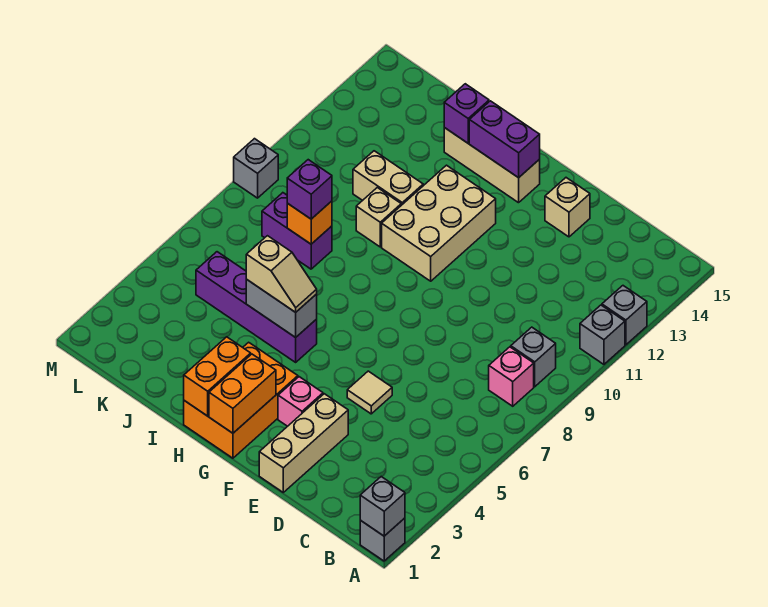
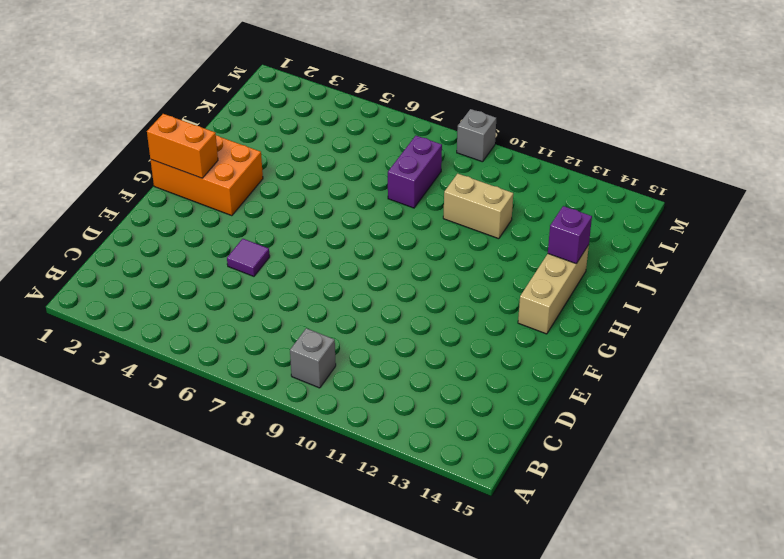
purple 1x1 tile [227,239,270,276] -> tan 1x1 tile [347,371,392,414]
tan 1x2 brick [443,174,513,239] -> tan 1x2 brick turned to [353,151,423,205]
none -> grey 1x1 brick [360,518,405,561]
none -> grey 1x1 brick [580,305,625,364]
none -> grey 1x1 brick [602,286,647,345]

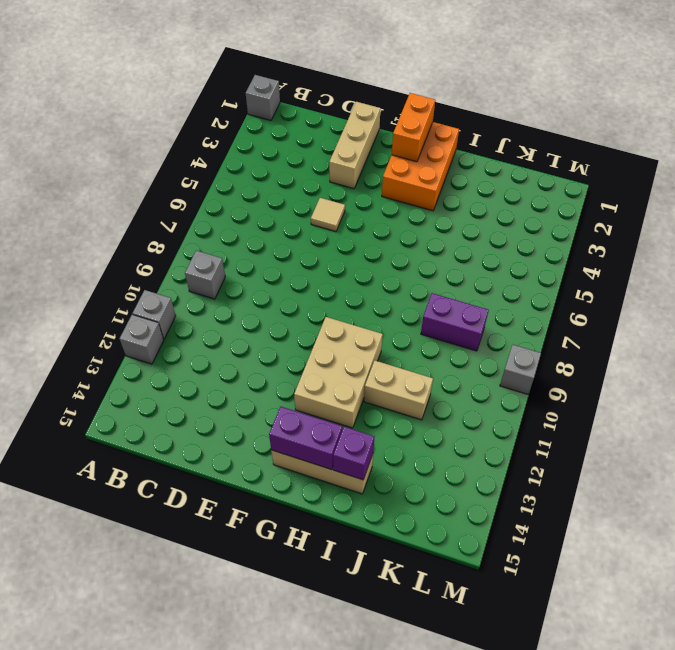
none -> pink 1x1 brick [489,347,534,406]
none -> tan 1x1 brick [545,178,590,237]
none -> pink 1x1 brick [278,377,323,426]

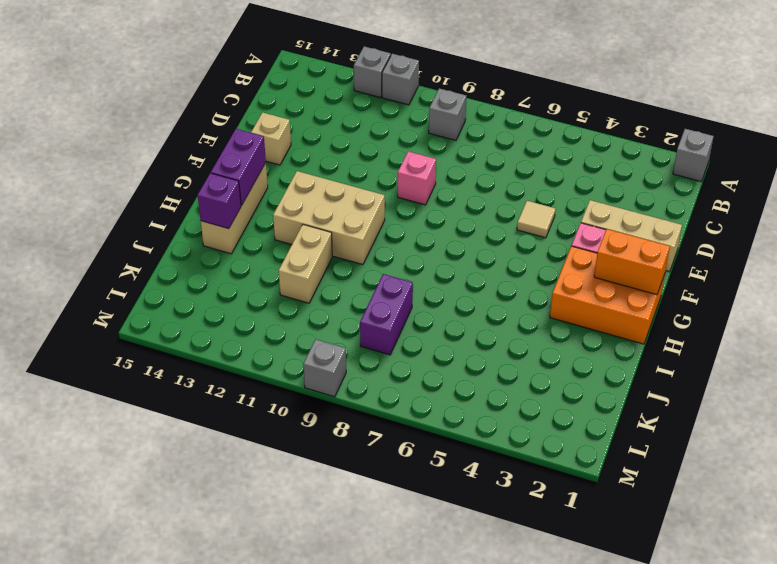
pink 1x1 brick [398,151,436,205] -> pink 1x1 brick moved to [489,347,534,406]
none -> purple 1x4 brick [196,252,317,362]
none -> tan 1x1 brick [356,188,401,247]
none -> grey 1x1 brick [360,477,405,536]

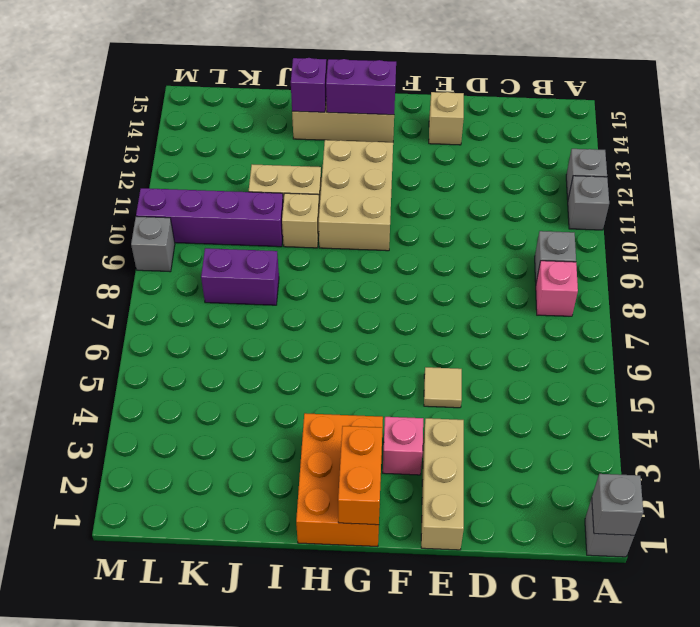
purple 1x4 brick [136,188,283,247] -> purple 1x4 brick moved to [196,252,317,362]
none -> orange 1x2 brick [184,337,251,416]
none -> grey 1x2 brick [246,280,317,337]
none -> orange 1x1 brick [287,201,332,244]

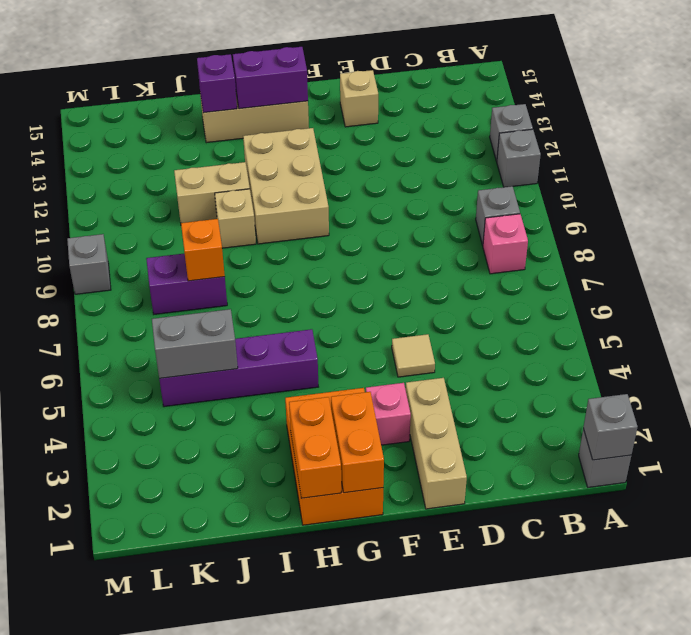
grey 1x2 brick [152,309,238,378] -> grey 1x2 brick moved to [246,280,317,337]
none -> tan 1x2 slope [246,236,317,312]
none -> purple 1x1 brick [287,160,332,219]

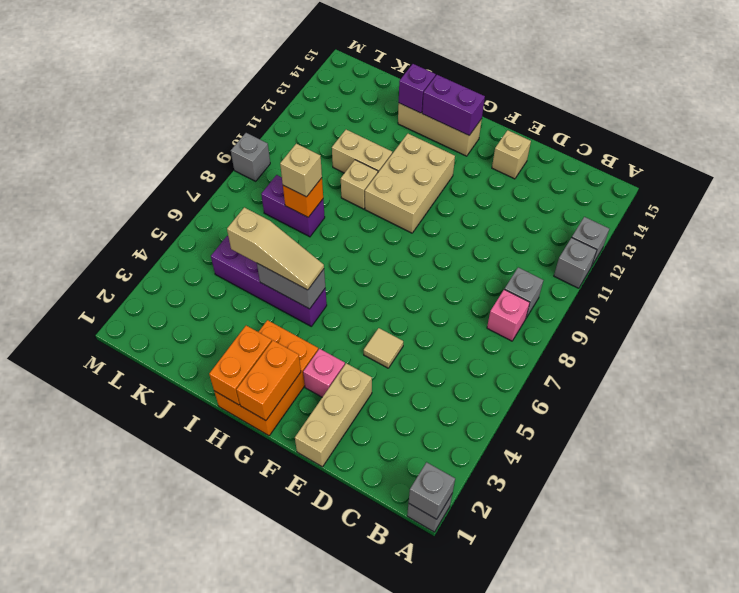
tan 1x3 slope [227,207,324,290] -> tan 1x2 slope [246,236,317,312]
tan 1x1 brick [280,144,322,197] -> purple 1x1 brick [287,160,332,219]

